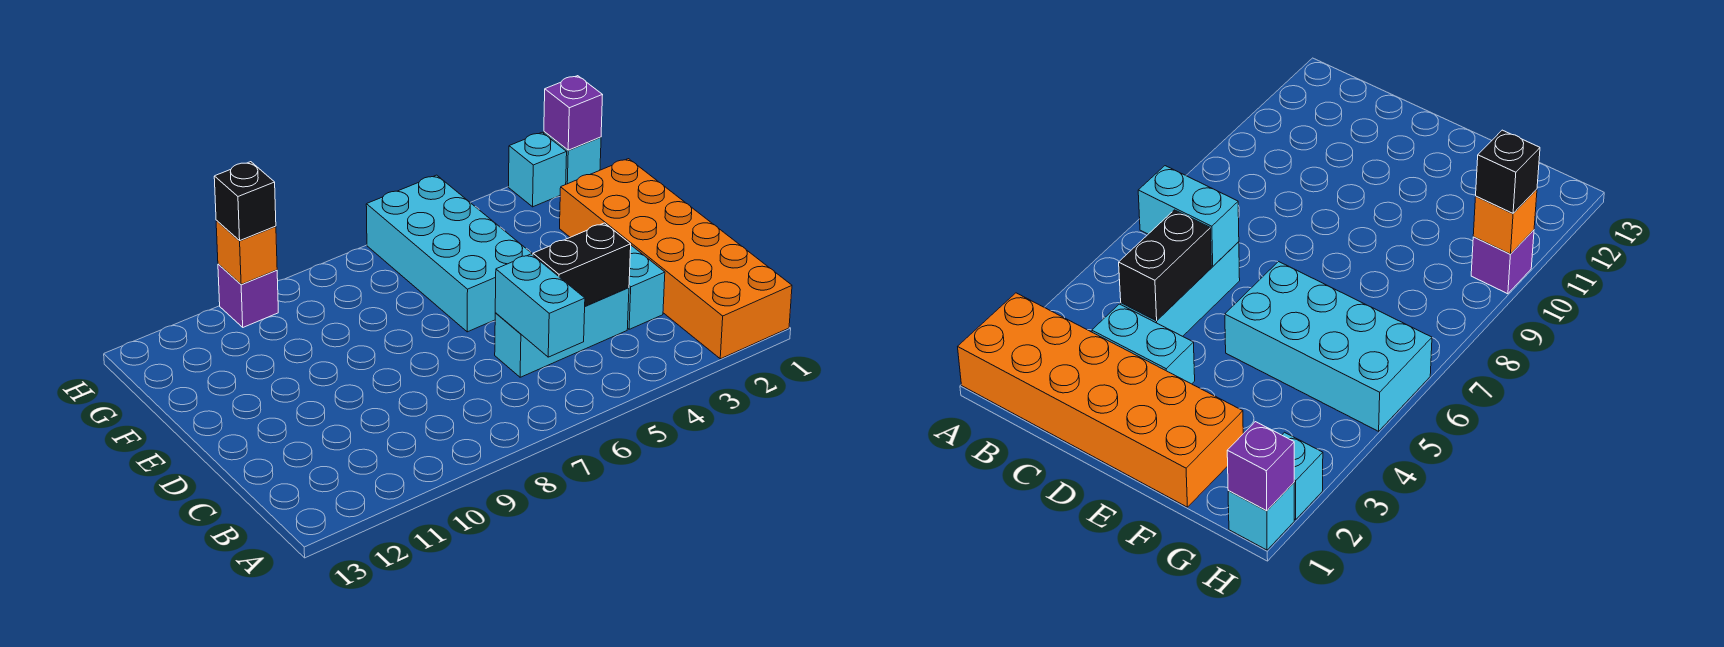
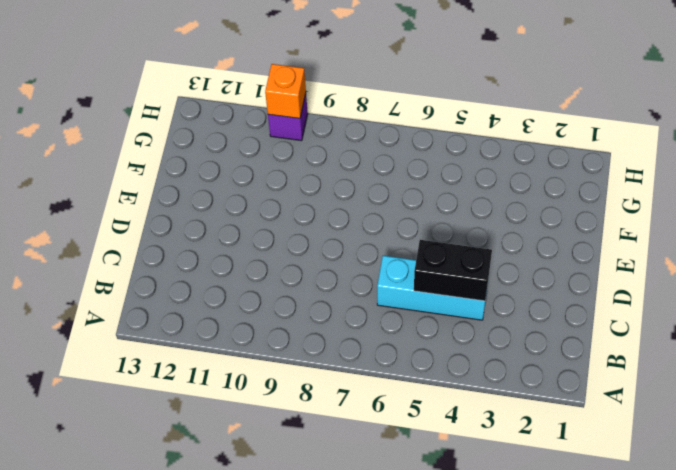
none -> orange 2x6 brick [560,159,792,359]
none -> cyan 1x2 brick [628,245,665,329]
none -> cyan 2x4 brick [366,175,533,332]

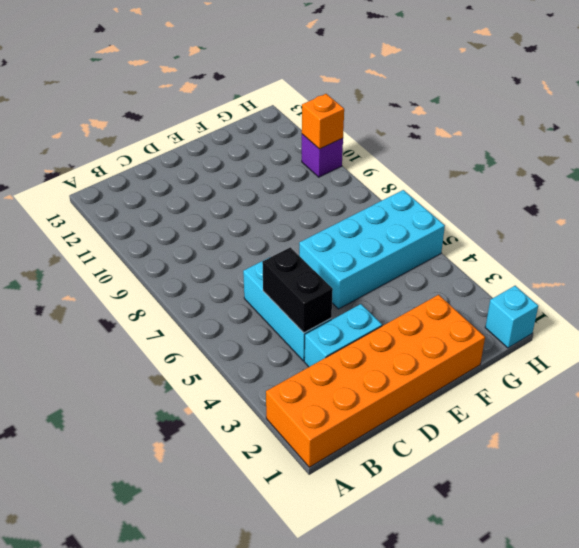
none -> cyan 1x1 brick [508,132,567,207]
none -> cyan 1x2 brick [495,254,585,357]
none -> purple 1x1 brick [544,76,602,150]

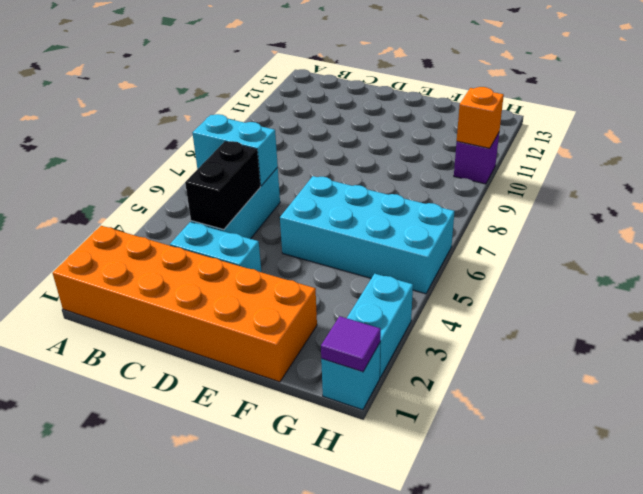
purple 1x1 tile [321,316,381,372] -> purple 1x1 brick [544,76,602,150]
cyan 1x2 brick [347,274,413,377] -> cyan 1x1 brick [508,132,567,207]
none -> black 1x1 brick [214,162,276,241]

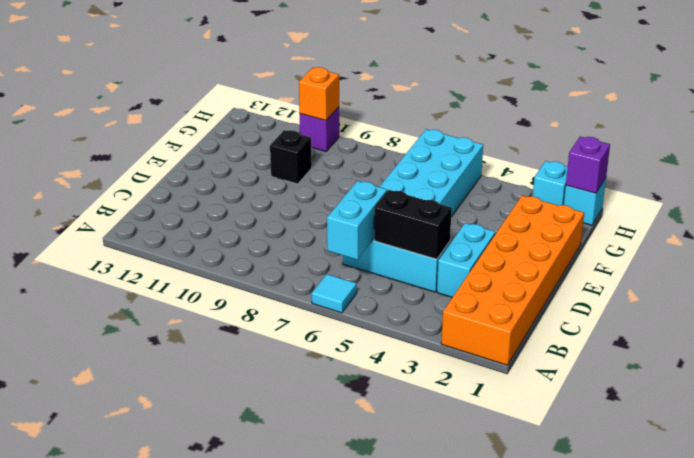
cyan 1x1 tile [312,274,357,313] -> none
black 1x1 brick [270,130,312,184] -> black 1x1 brick moved to [214,162,276,241]

